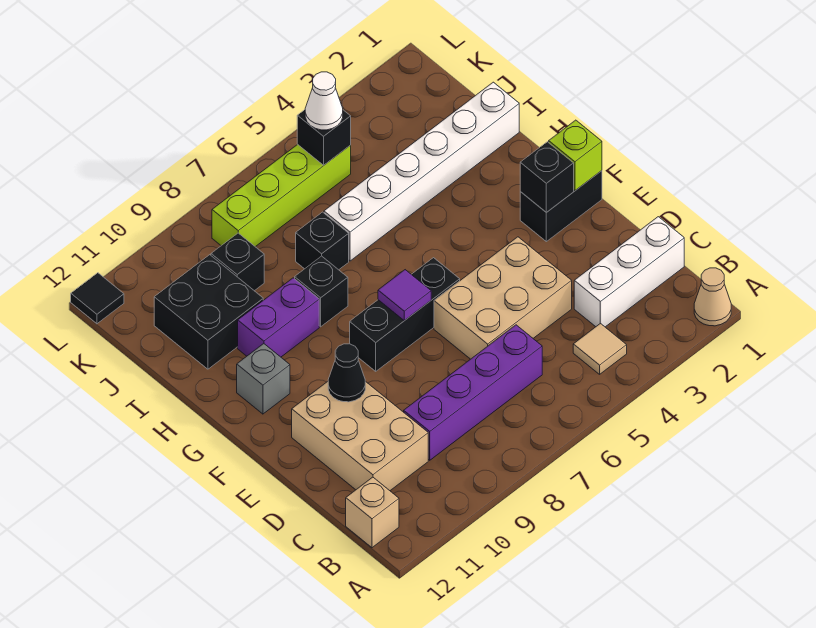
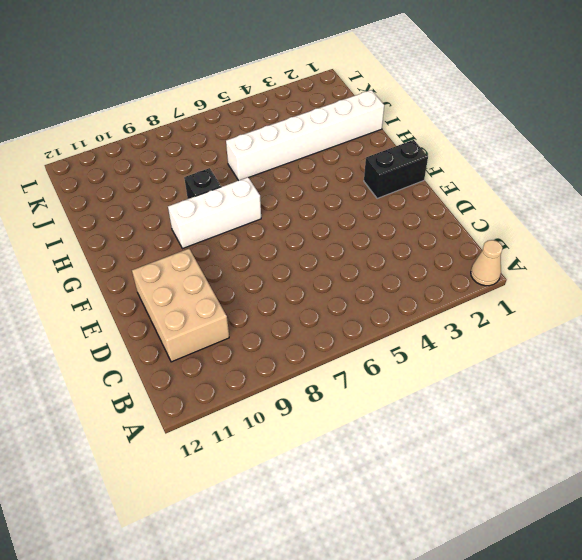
white 1x3 brick [168,177,261,249] -> white 1x3 brick moved to [574,217,684,327]
none -> tan 1x1 tile [573,323,627,374]
none -> tan 1x1 brick [346,477,399,548]
none -> purple 1x4 brick [404,325,542,460]

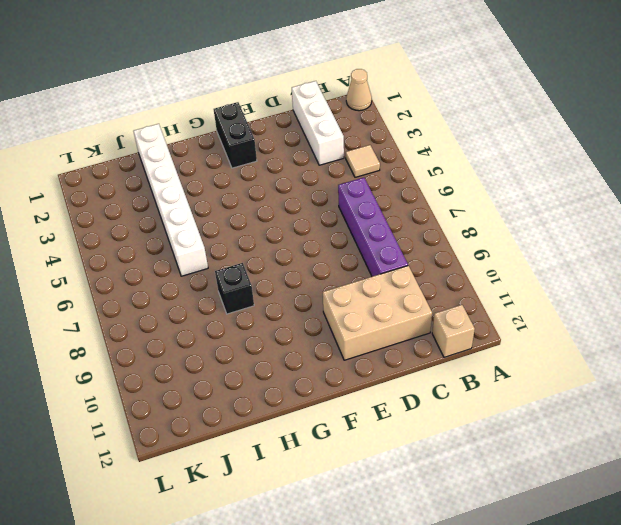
none -> tan 2x3 brick [434,237,572,359]
none -> black 1x3 brick [350,258,460,371]
none -> grey 1x1 brick [237,344,290,414]

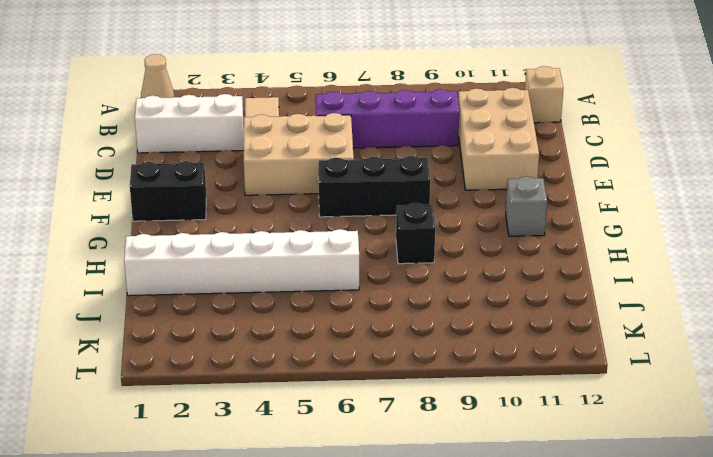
none -> purple 1x2 brick [238,278,319,357]
none -> black 1x1 brick [296,212,349,270]
none -> black 2x2 brick [154,255,263,369]

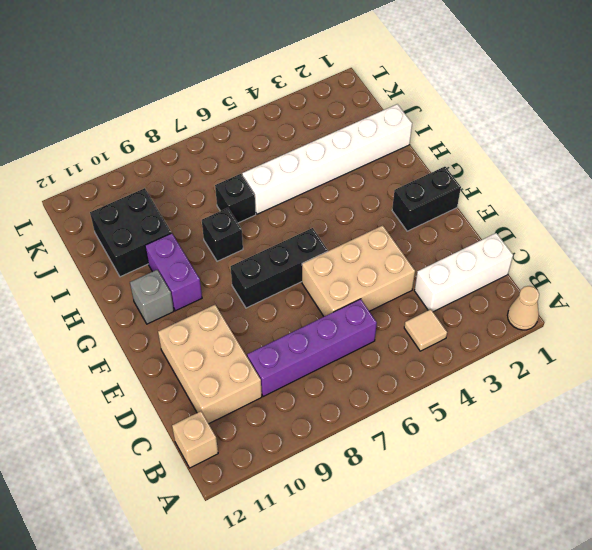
purple 1x2 brick [145,233,202,311] -> purple 1x2 brick turned to [238,278,319,357]
none -> black 1x1 brick [211,233,264,291]
none -> lime 1x4 brick [212,144,351,247]
none -> black 1x1 tile [71,273,124,324]

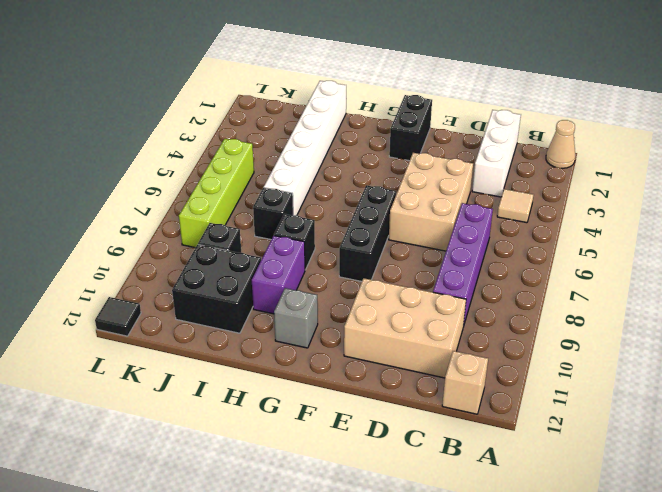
none -> black 1x1 cone [328,344,365,402]
none -> lime 1x1 brick [549,120,602,191]
none -> black 1x1 brick [520,142,574,212]

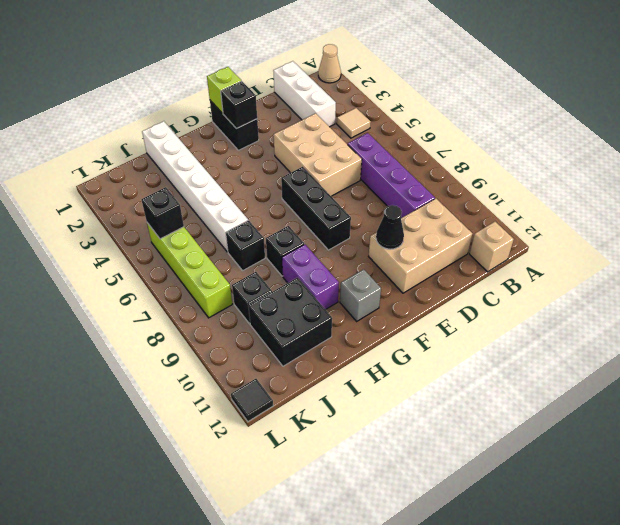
none -> purple 1x1 tile [378,270,431,321]
none -> white 1x1 cone [305,72,343,130]

